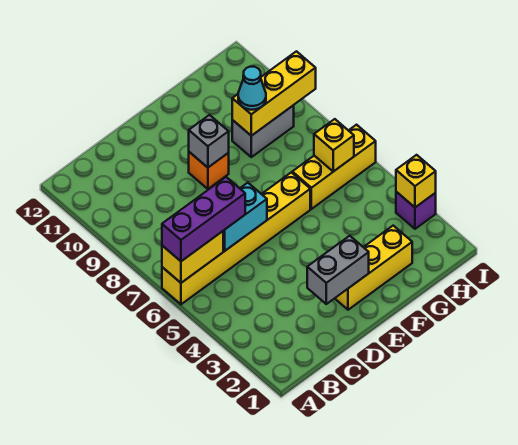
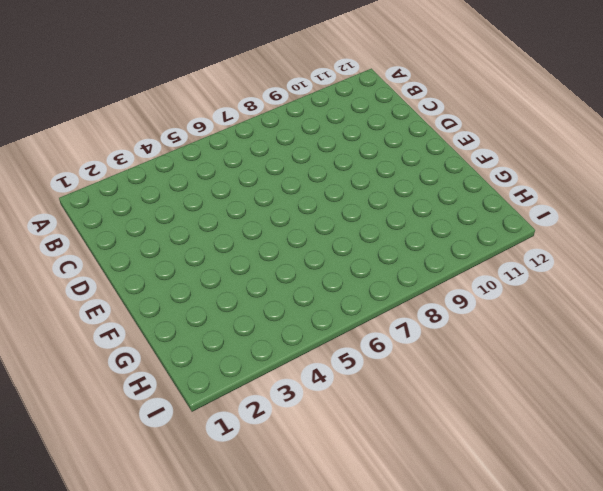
none -> yellow 1x6 brick [162,172,310,304]
none -> yellow 1x3 brick [335,226,412,310]
none -> orange 1x1 brick [189,152,229,189]

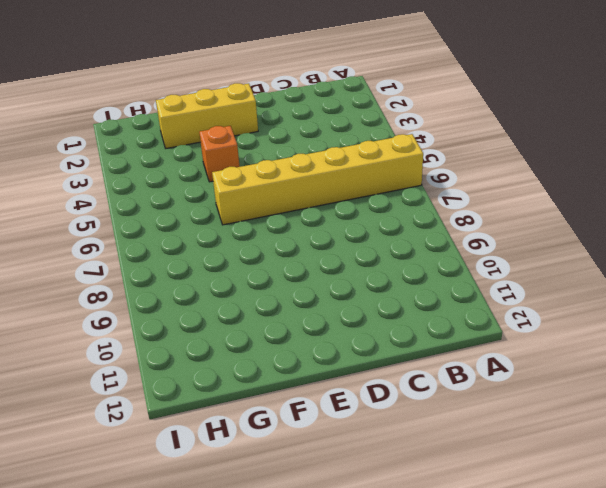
orange 1x1 brick [199,126,240,182] -> orange 1x1 brick moved to [189,152,229,189]
none -> yellow 1x3 brick [292,125,376,209]
none -> grey 1x2 brick [232,105,294,157]
none -> purple 1x1 brick [396,192,436,229]

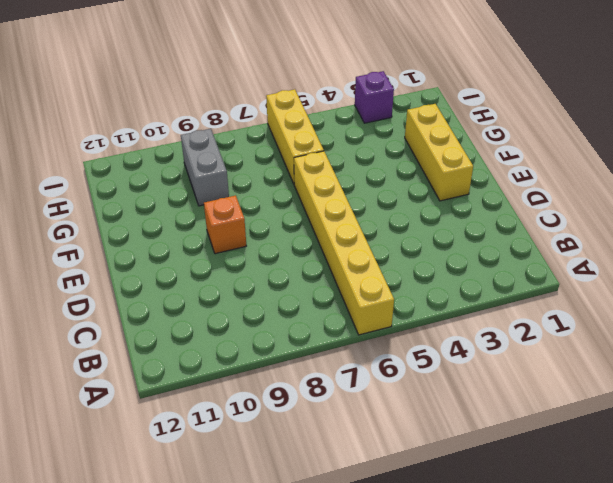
none -> yellow 1x2 brick [162,231,223,283]
none -> cyan 1x2 brick [223,183,267,251]
none -> grey 1x2 brick [307,236,369,304]

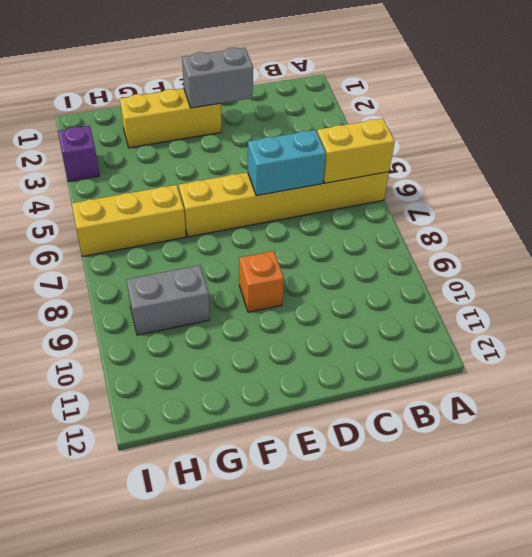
none -> grey 1x1 brick [189,115,229,167]
none -> yellow 1x3 brick [232,51,316,136]
none -> yellow 1x1 brick [314,119,354,172]

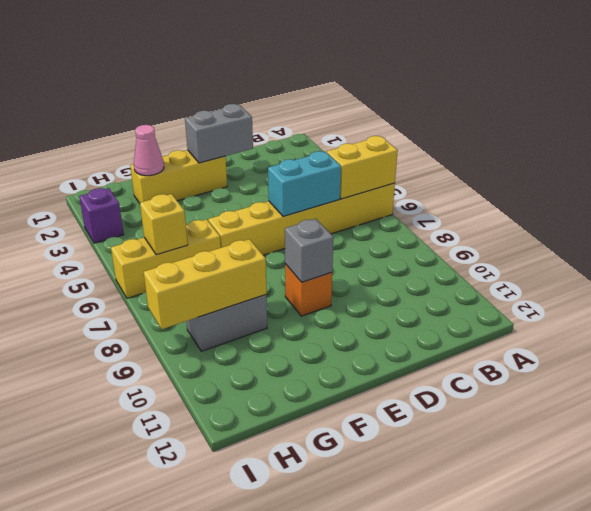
pink 1x1 cone [134,125,164,176] -> none
none -> yellow 1x1 brick [396,155,436,207]
none -> purple 1x3 brick [162,177,245,261]
none -> cyan 1x1 cone [238,67,266,110]

